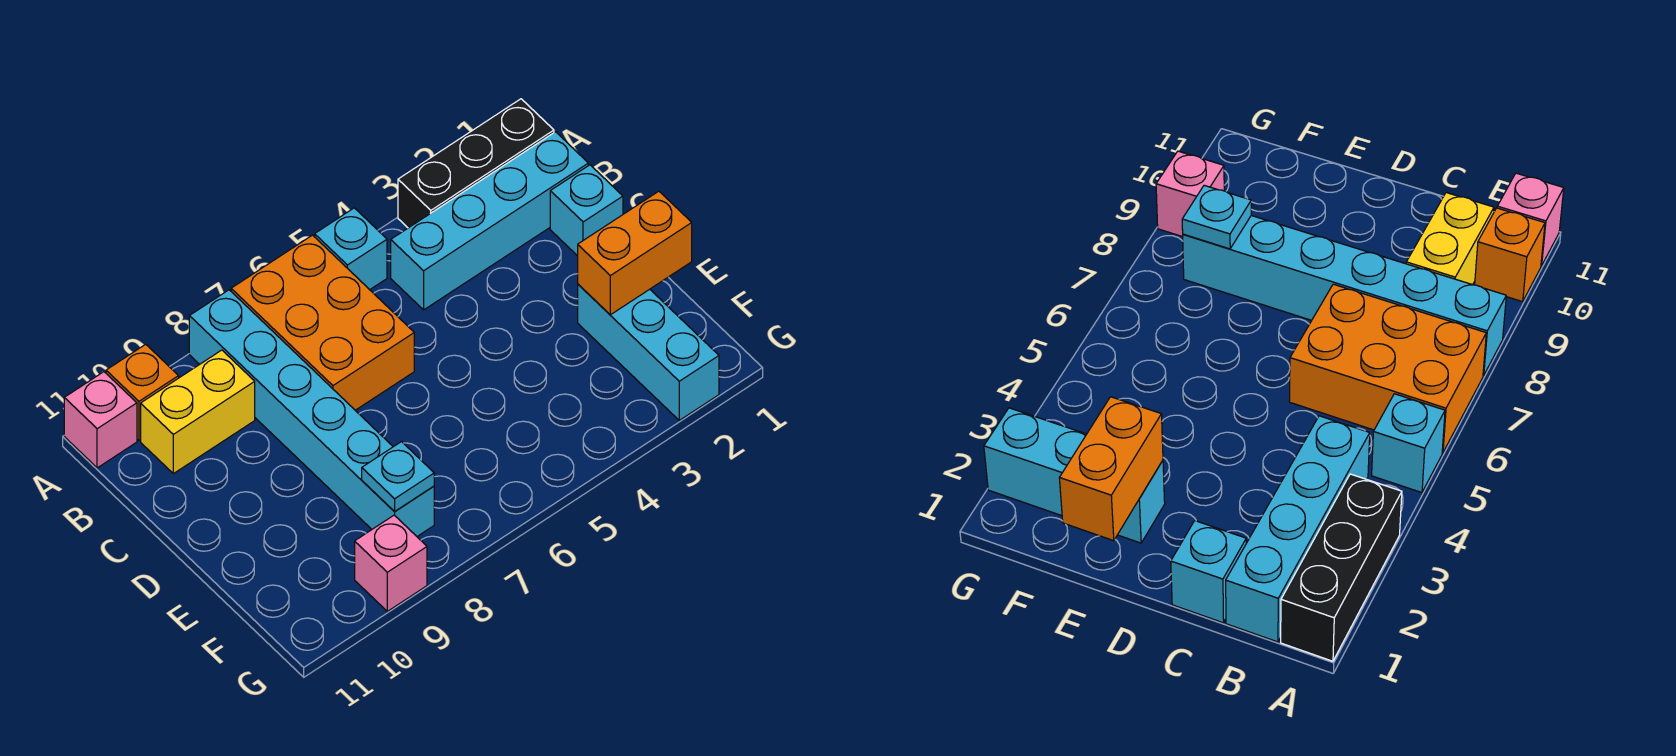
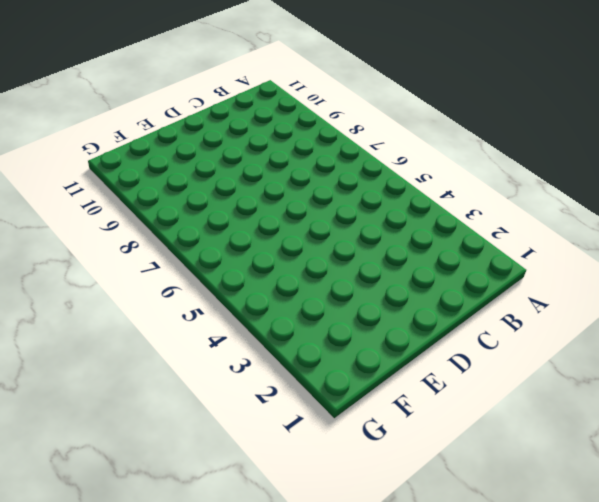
none -> black 1x3 brick [398,99,554,228]
none -> cyan 1x1 brick [315,208,387,290]
none -> orange 2x3 brick [231,235,414,410]

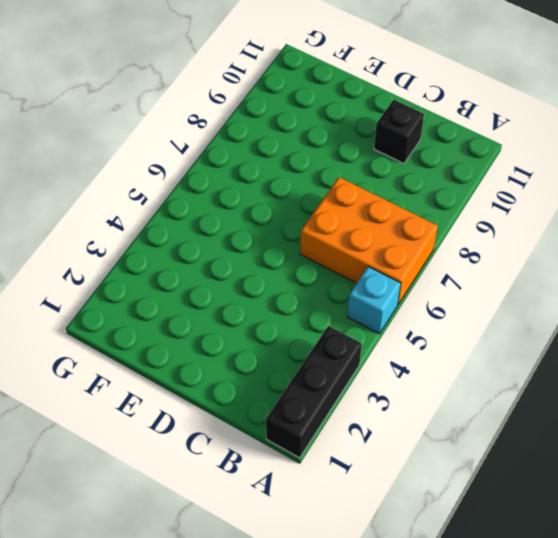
black 1x1 brick [374,99,424,163] -> none
none -> cyan 1x6 brick [189,290,434,536]
none -> orange 1x1 brick [106,344,179,440]
none -> pink 1x1 brick [64,372,137,468]

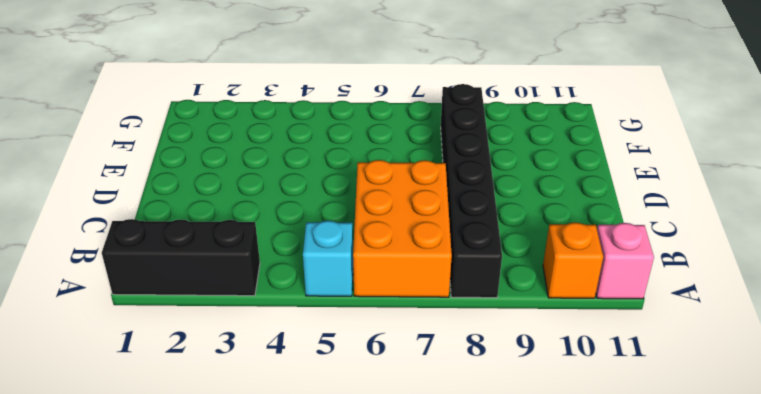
black 1x6 brick [441,84,502,298] -> cyan 1x6 brick [189,290,434,536]
none -> cyan 1x4 brick [391,132,588,310]
none -> yellow 1x2 brick [141,350,255,474]
none -> cyan 1x1 brick [550,165,623,256]

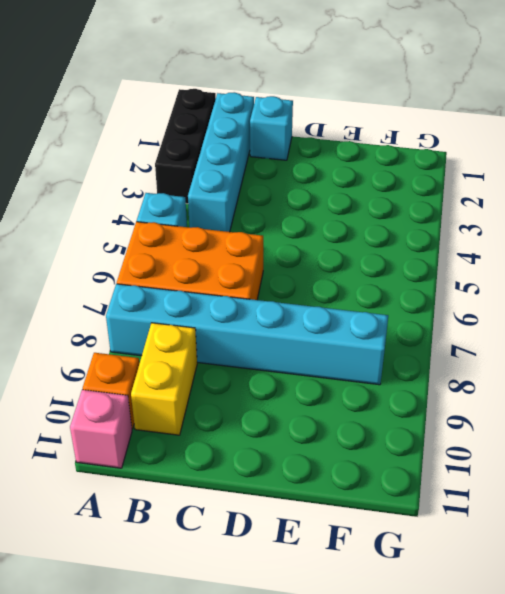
none -> cyan 1x3 brick [578,284,719,420]
none -> pink 1x1 brick [355,515,427,611]
none -> orange 1x2 brick [578,191,692,315]

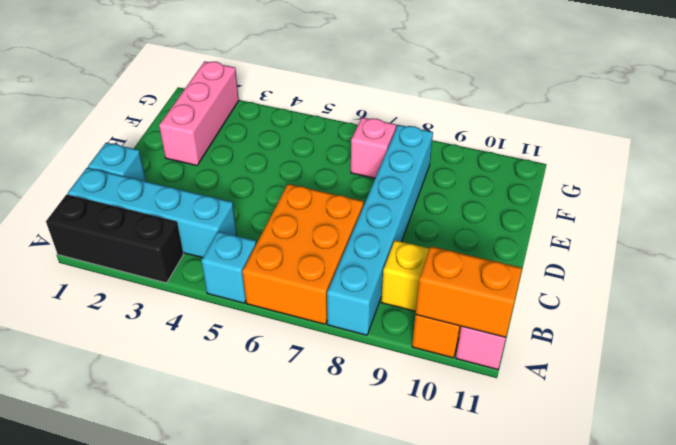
orange 1x2 brick [416,246,522,337] -> orange 1x2 brick moved to [578,191,692,315]
pink 1x3 brick [159,61,239,165] -> cyan 1x3 brick [578,284,719,420]
pink 1x1 brick [351,117,396,178] -> pink 1x1 brick moved to [355,515,427,611]
none -> cyan 1x1 plate [362,442,434,512]

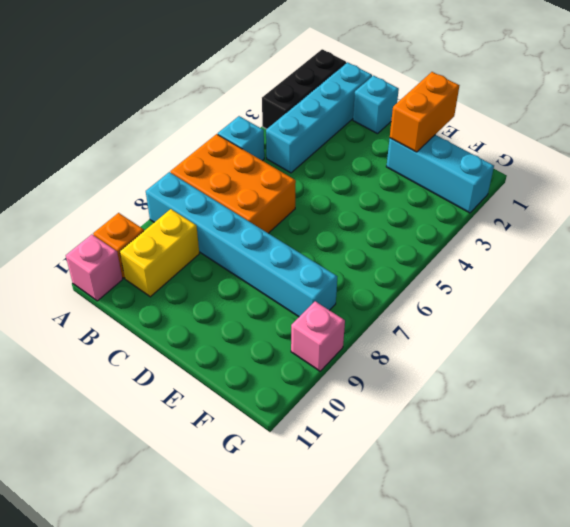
none -> cyan 1x1 plate [362,442,434,512]

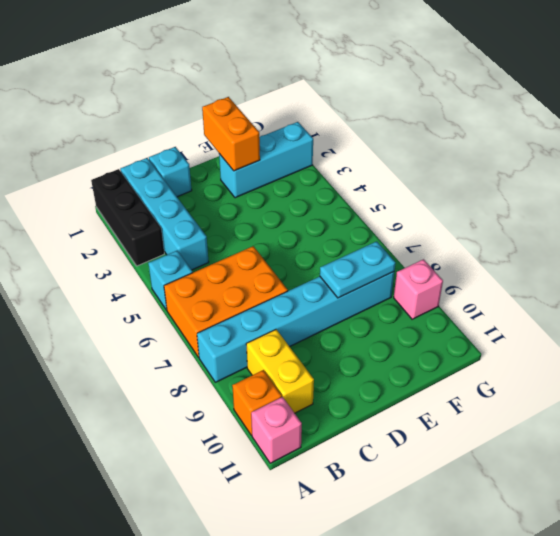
cyan 1x2 plate [320,241,395,298] -> cyan 1x1 plate [362,442,434,512]

